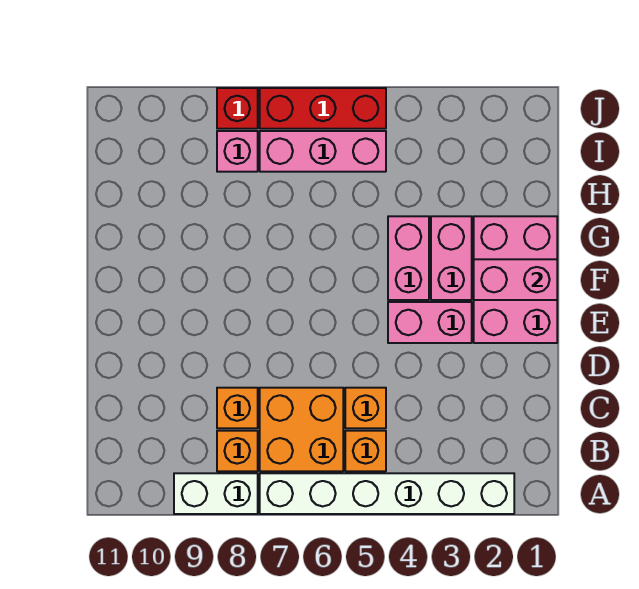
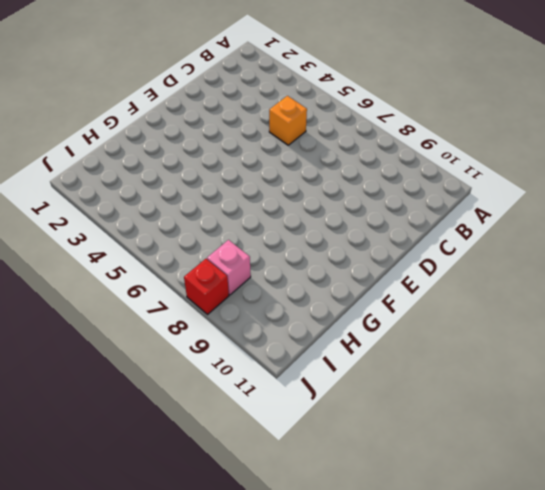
none -> white 1x6 brick [260,473,514,514]
none -> white 1x2 brick [174,473,258,514]
none -> orange 1x1 brick [345,431,386,471]

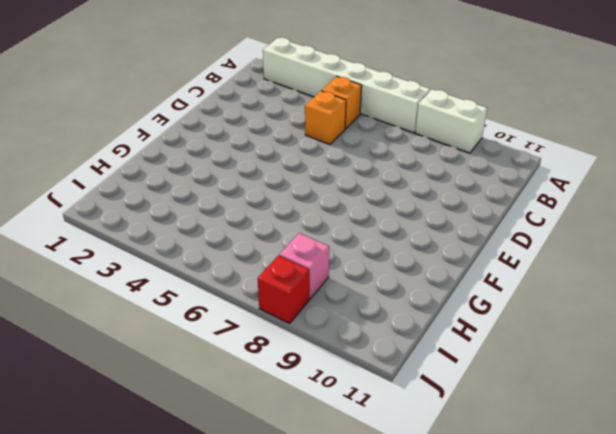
none -> orange 2x2 brick [260,388,343,471]
none -> orange 1x1 brick [217,431,258,471]
none -> orange 1x1 brick [217,388,258,428]

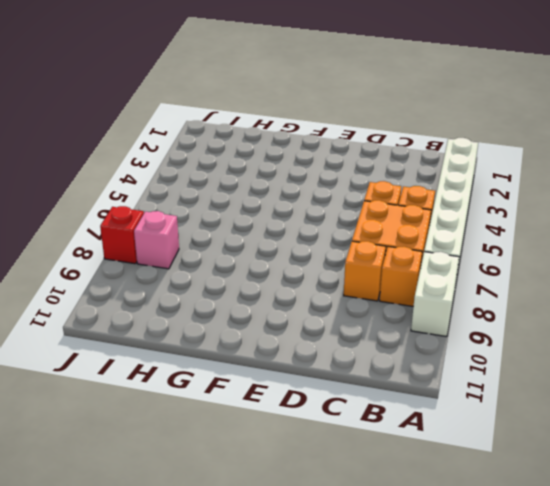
none -> pink 2x3 brick [474,216,557,343]
none -> pink 1x2 brick [388,302,472,343]
none -> pink 1x2 brick [431,216,472,300]

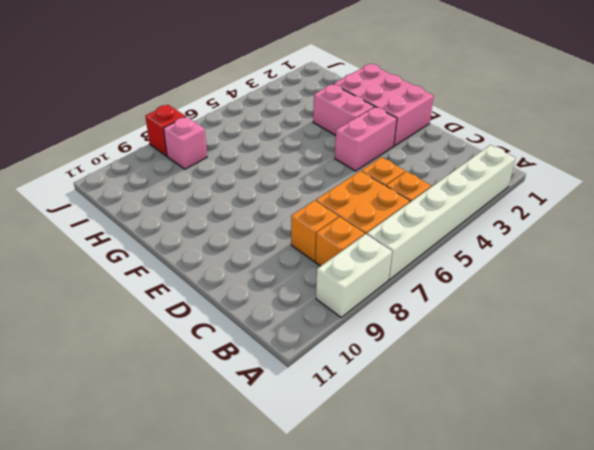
none -> pink 1x2 brick [388,216,429,300]
none -> pink 1x3 brick [260,131,386,172]
none -> red 1x3 brick [260,88,386,129]

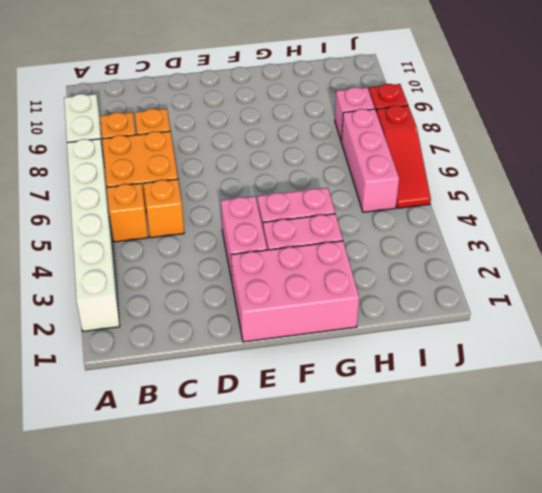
red 1x3 slope [376,105,431,208] -> red 1x3 brick [260,88,386,129]
none -> pink 1x2 brick [474,259,557,300]

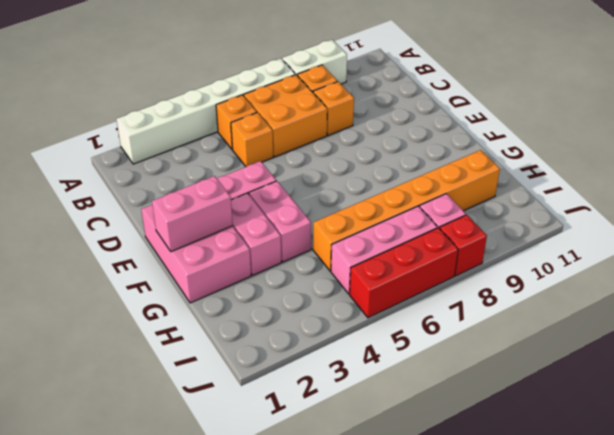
orange 1x6 brick [313,150,500,271] -> none

